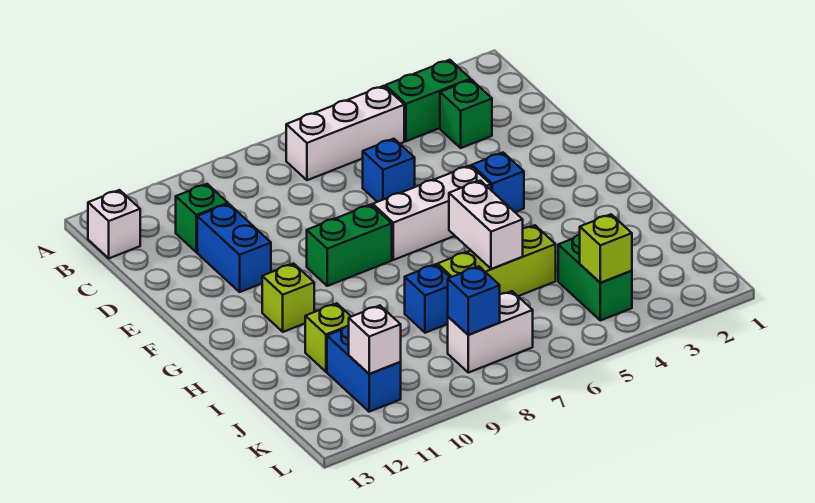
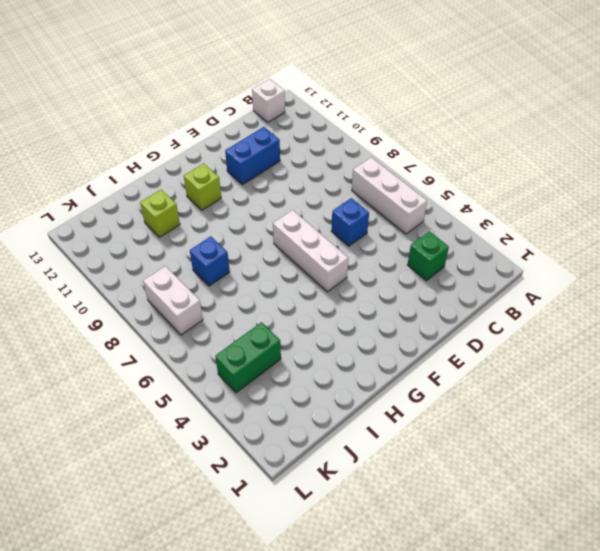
none -> green 1x2 brick [385,60,470,141]
none -> green 1x1 brick [176,184,228,252]
none -> blue 1x1 brick [472,153,524,212]

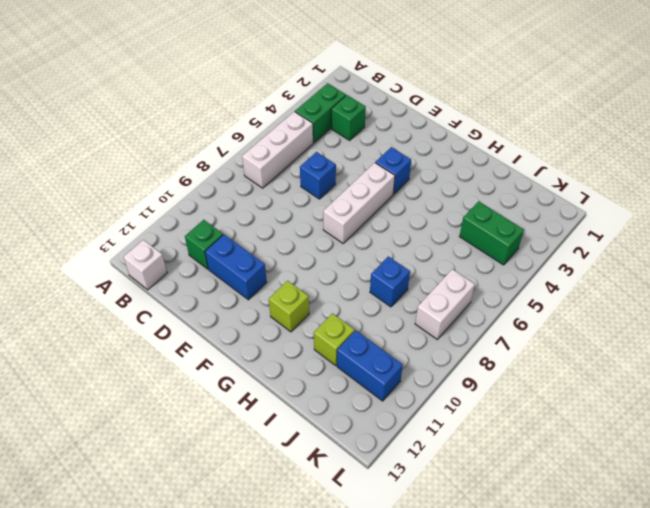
none -> green 1x2 brick [307,205,392,286]
none -> lime 1x3 brick [438,225,556,296]
none -> white 1x2 brick [449,181,523,269]

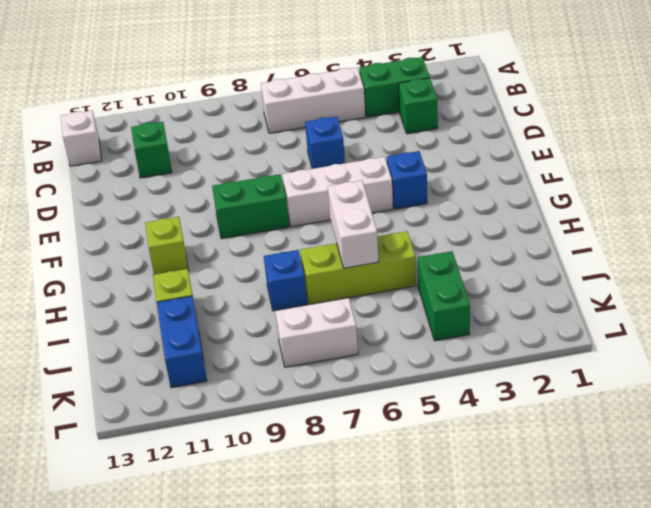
none -> blue 1x2 brick [197,204,271,292]
none -> lime 1x1 brick [580,214,632,283]
none -> blue 1x1 brick [448,266,500,335]

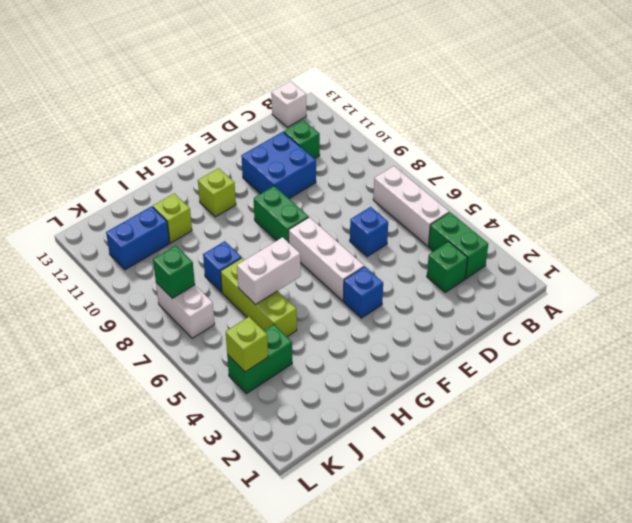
blue 2x2 brick [241,132,316,198] -> blue 1x2 brick [197,204,271,292]
green 1x1 brick [153,246,195,298] -> blue 1x1 brick [448,266,500,335]
none -> white 1x1 brick [349,306,401,374]

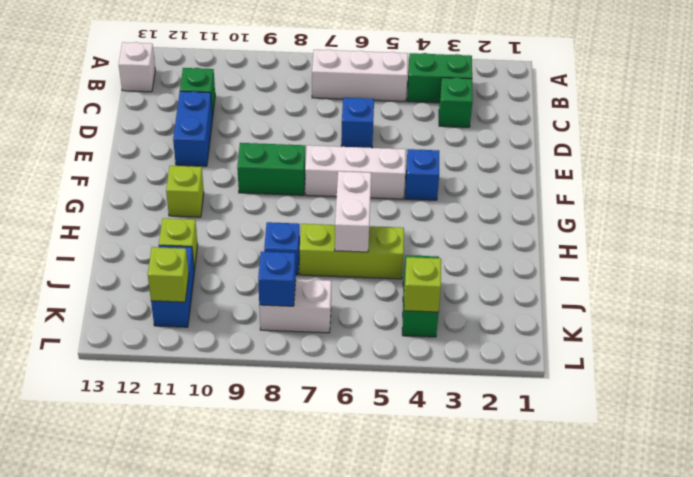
lime 1x1 brick [148,247,189,302] -> white 1x1 brick [349,306,401,374]

